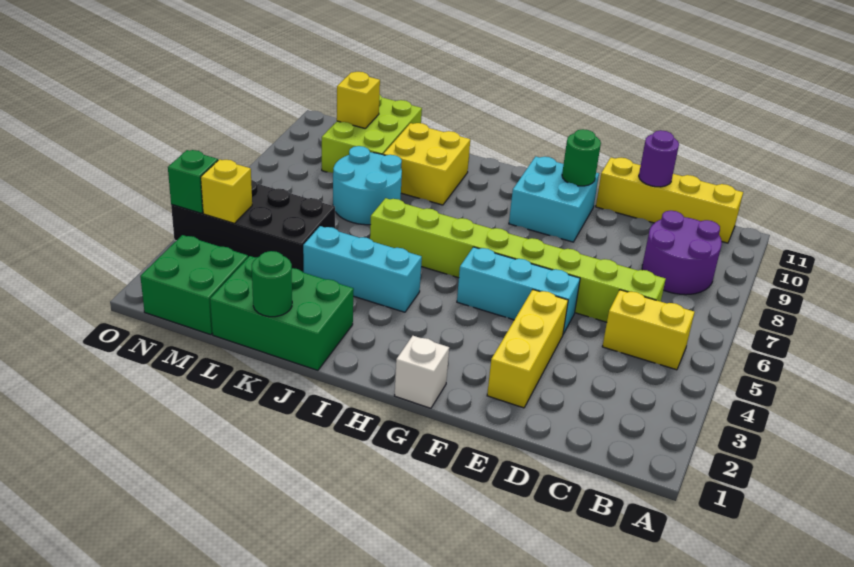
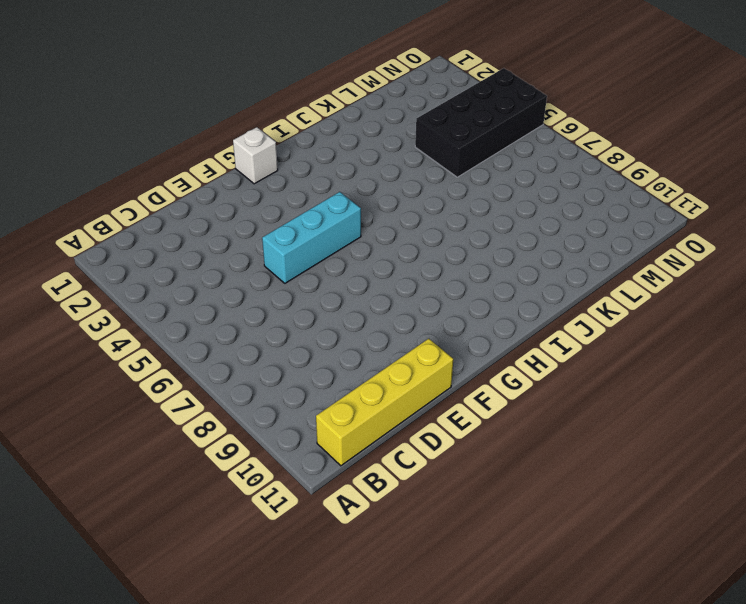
none -> yellow 1x2 brick [602,290,694,370]
none -> purple 2x2 round brick [642,211,722,295]
none -> lime 1x8 brick [370,198,666,322]

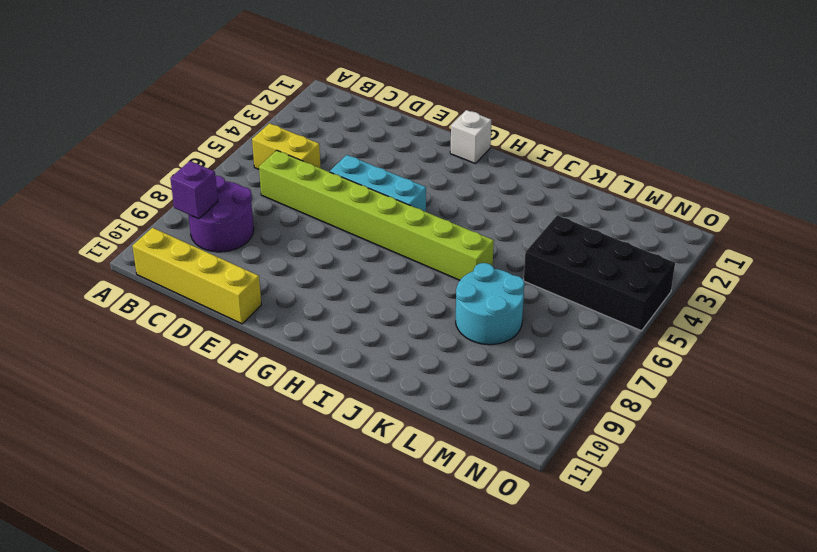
purple 1x1 brick [170,161,218,219] -> none
none -> yellow 1x3 brick [487,290,568,408]
none -> cyan 2x2 brick [509,157,599,242]
none -> cyan 1x3 brick [303,226,422,312]

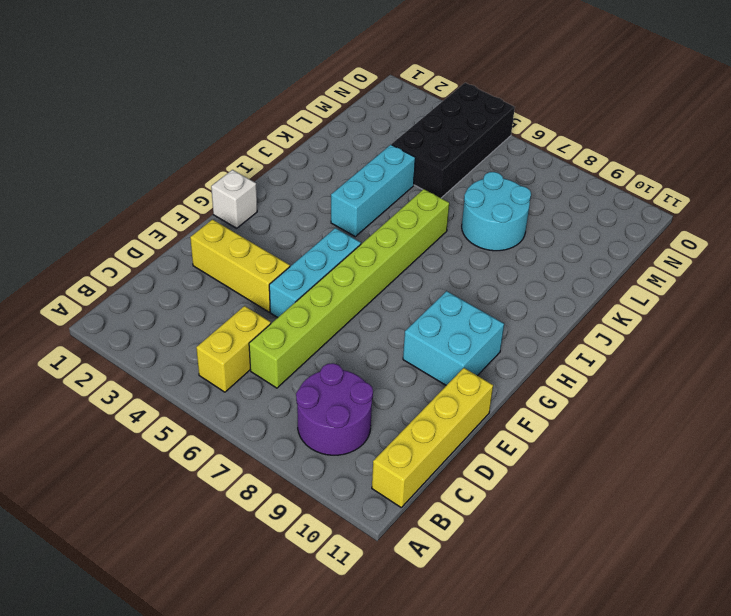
none -> green 2x3 brick [210,256,354,370]
none -> yellow 2x2 brick [383,123,470,205]
none -> lime 2x3 brick [322,95,422,173]

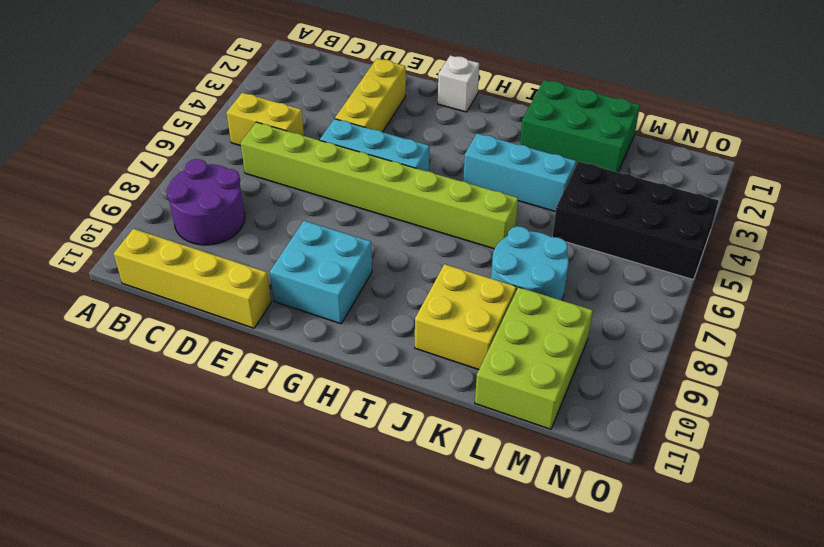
none -> green 2x2 brick [140,235,248,335]
none -> purple 1x1 round brick [639,130,679,187]
none -> green 1x1 round brick [562,129,601,186]

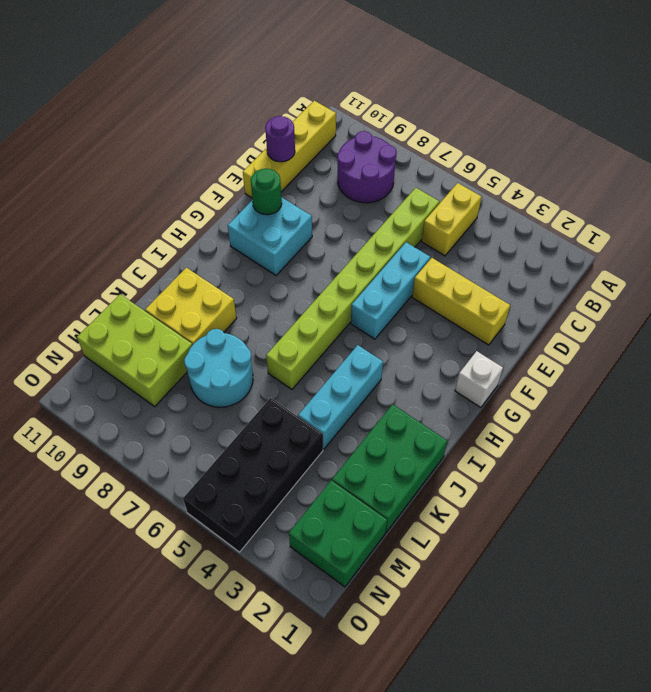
none -> green 1x1 round brick [252,251,292,317]
none -> yellow 1x1 brick [337,72,380,128]
none -> yellow 1x1 brick [201,159,252,223]

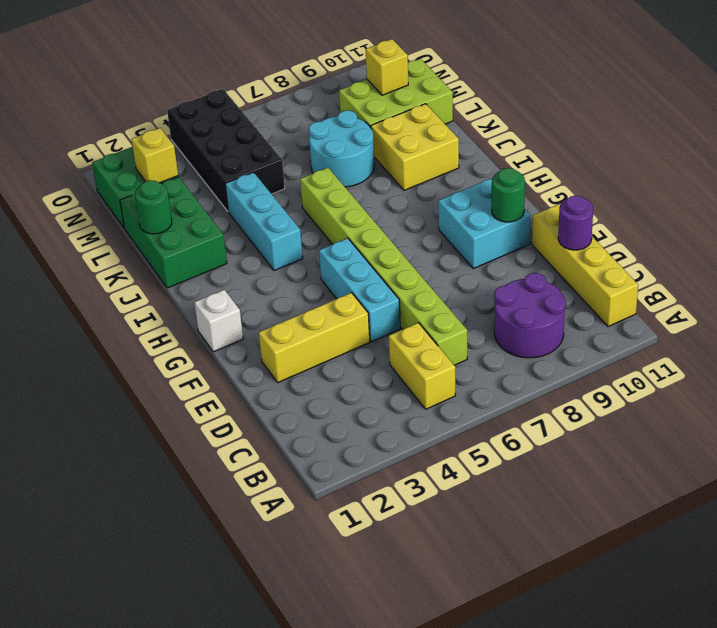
yellow 1x1 brick [131,128,178,183] -> yellow 1x1 brick moved to [201,159,252,223]
none -> green 1x1 brick [168,150,218,213]

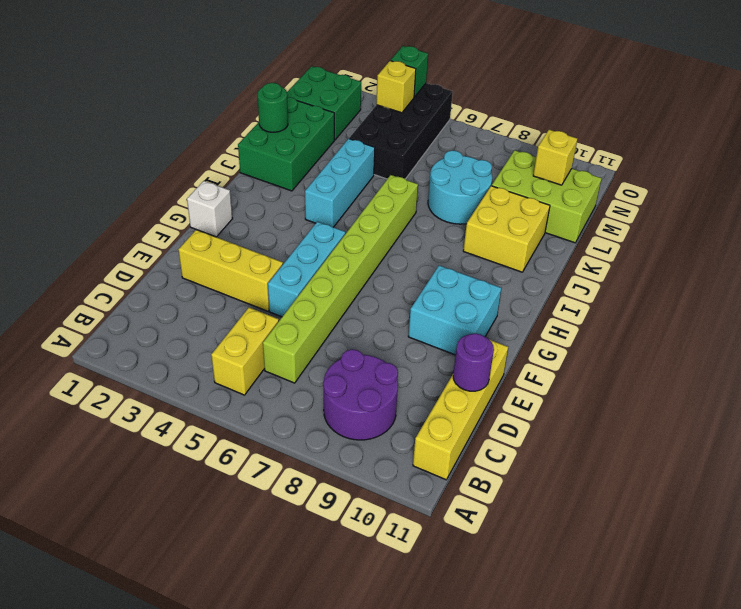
none -> green 1x1 round brick [562,129,601,186]

